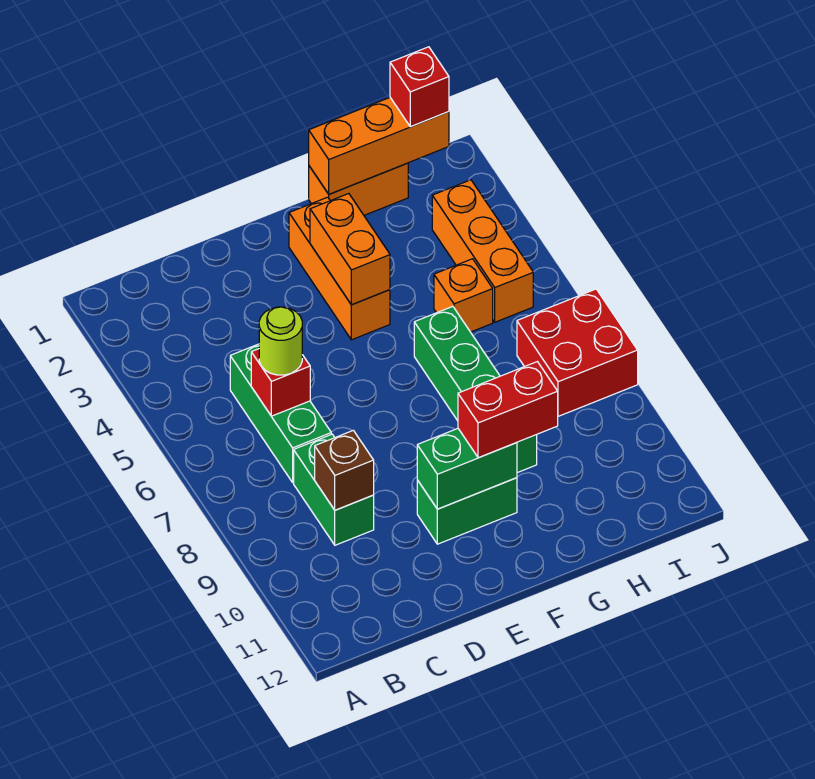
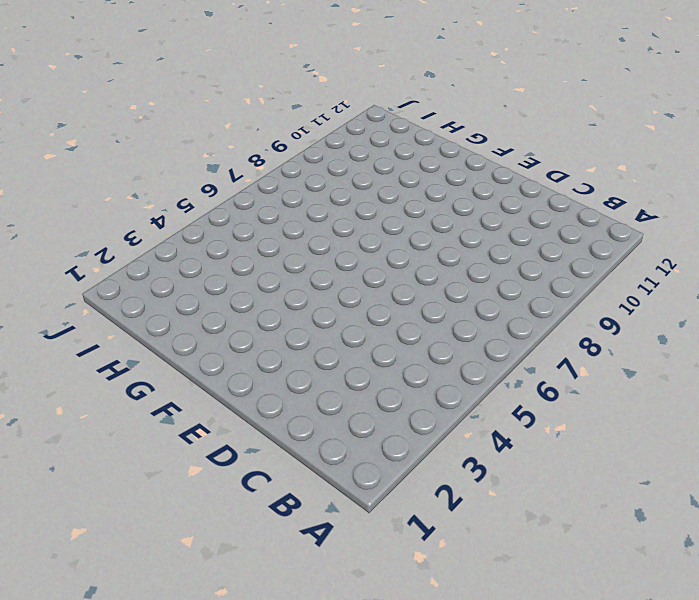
none -> green 1x3 brick [230,344,331,482]
none -> green 1x2 brick [294,434,374,545]
none -> green 1x2 brick [417,478,517,544]

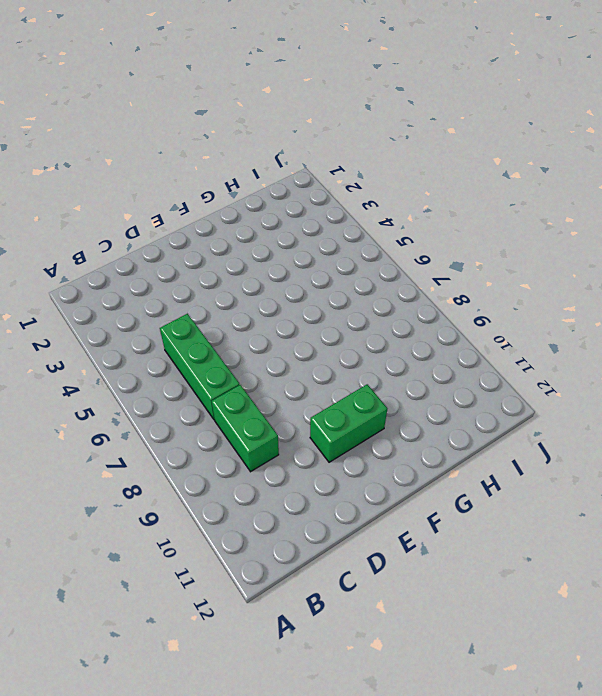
none -> orange 1x3 brick [289,197,390,340]
none -> orange 1x2 brick [309,163,408,215]
none -> green 1x4 brick [414,307,537,473]

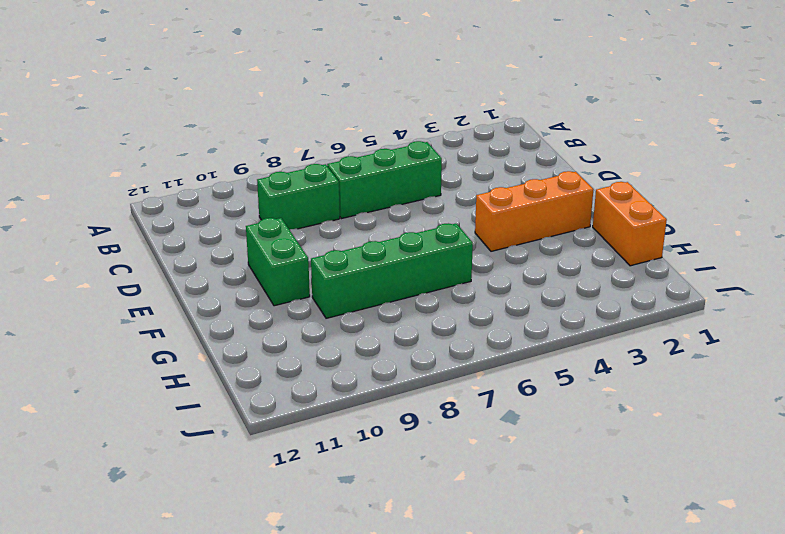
none -> orange 1x1 brick [434,259,493,332]
none -> orange 1x3 brick [432,180,533,322]
none -> red 2x2 brick [517,289,638,416]

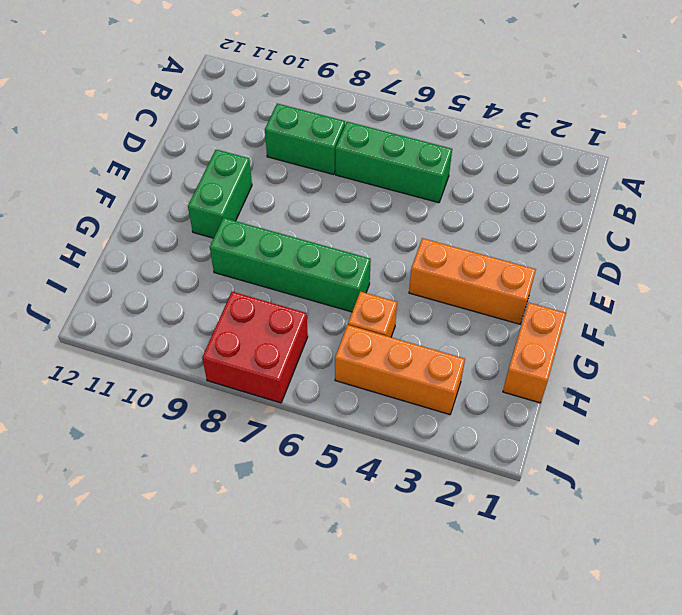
none -> red 1x1 brick [251,349,310,416]
none -> brown 1x1 brick [315,430,374,510]
none -> green 1x2 brick [417,429,517,509]

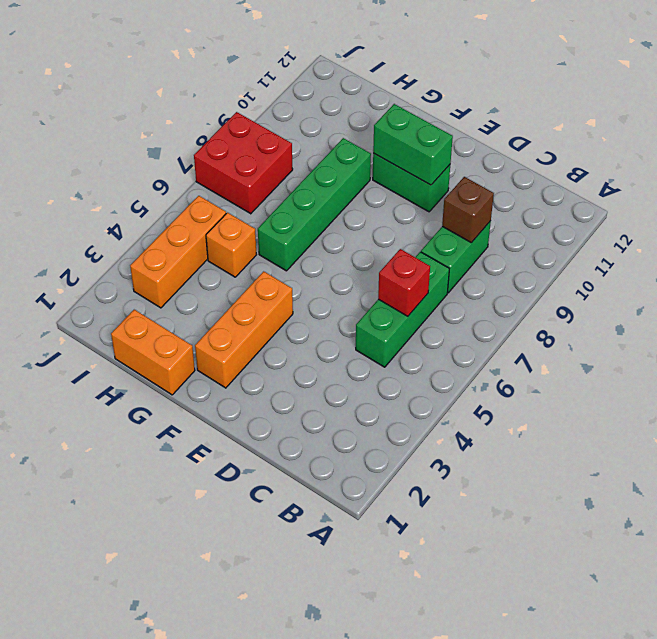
none -> orange 1x2 brick [310,194,390,305]
none -> orange 1x3 brick [309,98,449,194]
none -> lime 1x1 round brick [259,307,302,375]

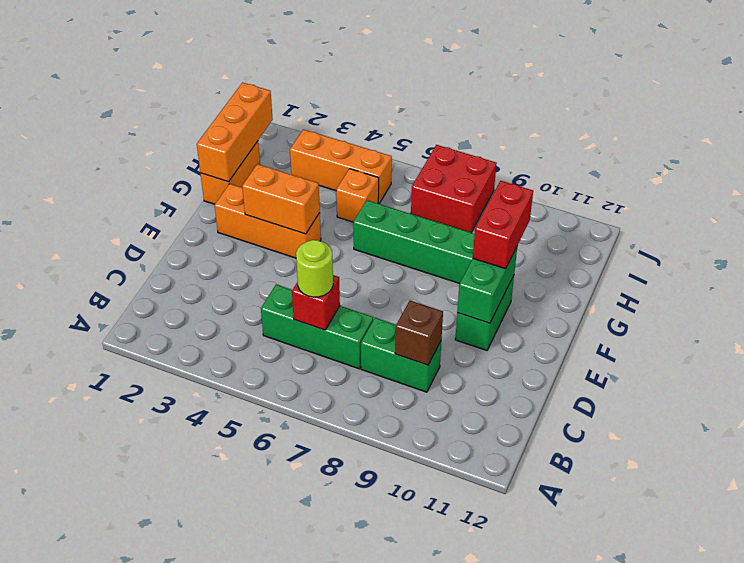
none -> red 1x1 brick [390,47,449,127]

